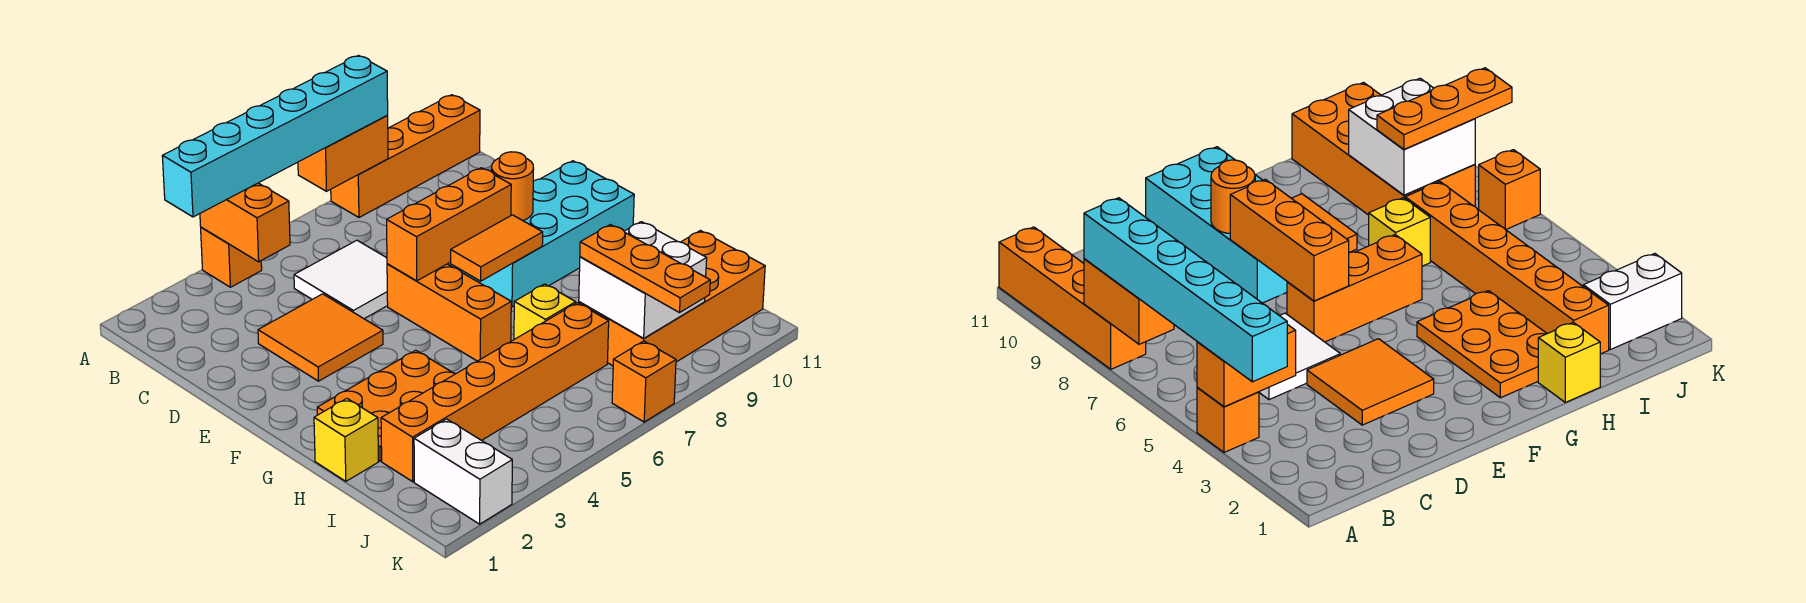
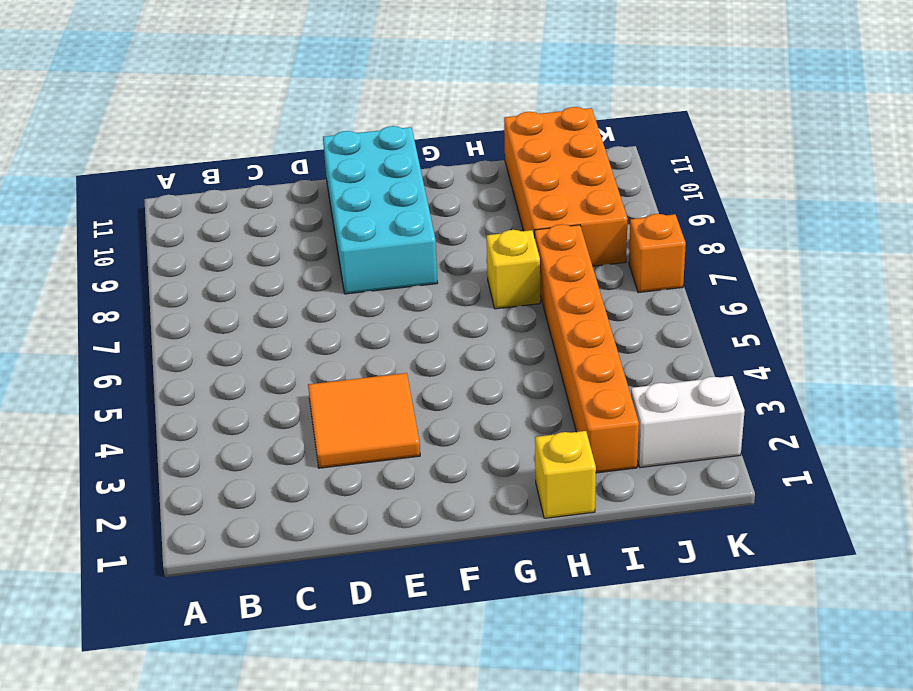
none -> orange 1x1 brick [201,227,262,287]
none -> orange 1x4 brick [331,95,480,217]
none -> white 2x2 tile [294,240,388,319]

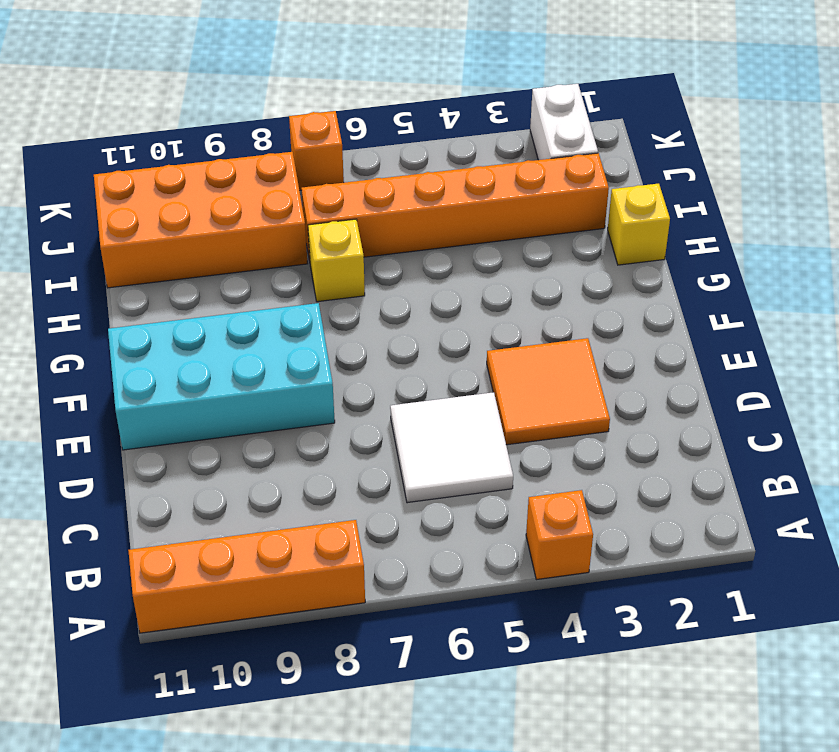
none -> orange 1x3 brick [387,264,511,361]
none -> orange 2x3 plate [317,350,456,461]
none -> orange 1x2 brick [200,183,290,262]

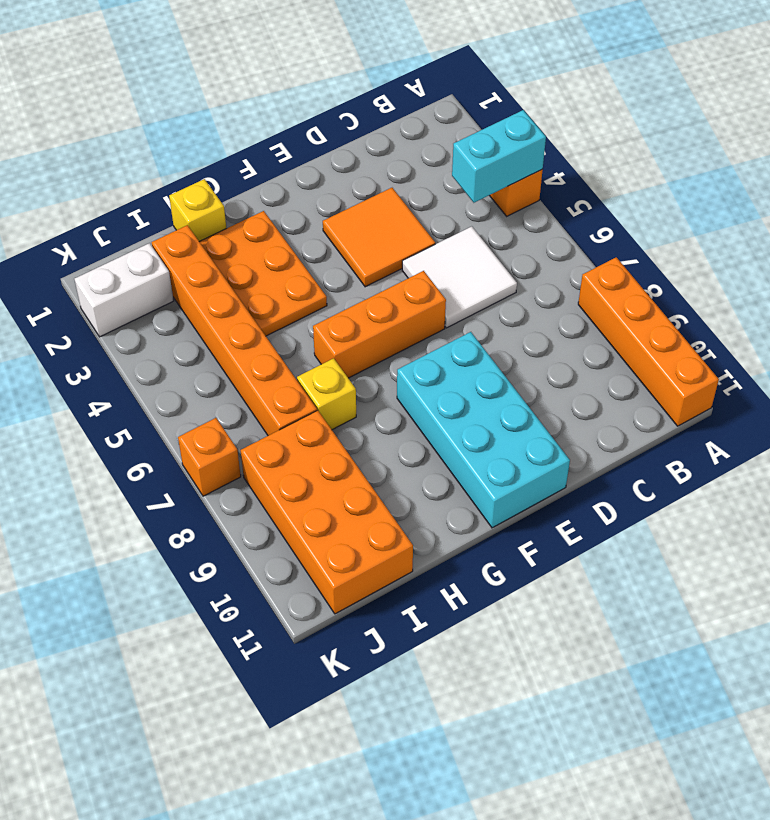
cyan 1x2 brick [452,110,546,203] -> orange 1x2 brick [200,183,290,262]
none -> orange 1x2 brick [298,116,388,191]
none -> orange 1x3 brick [387,168,511,281]
none -> orange 1x1 round brick [492,152,534,221]

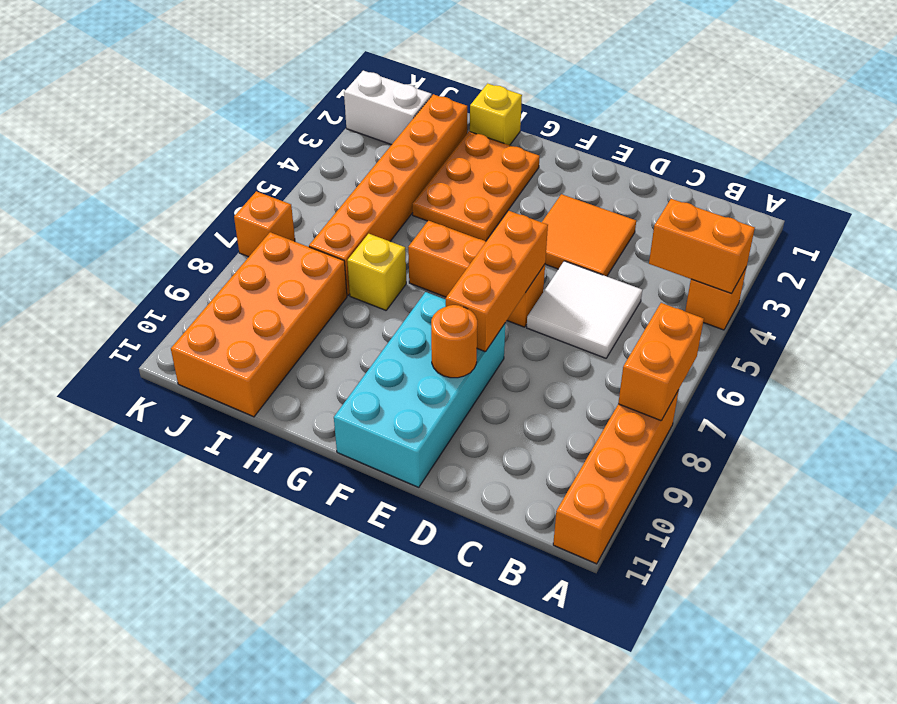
none -> orange 1x2 tile [451,215,543,281]
none -> white 2x2 brick [579,222,707,338]
none -> cyan 1x6 brick [162,56,388,217]

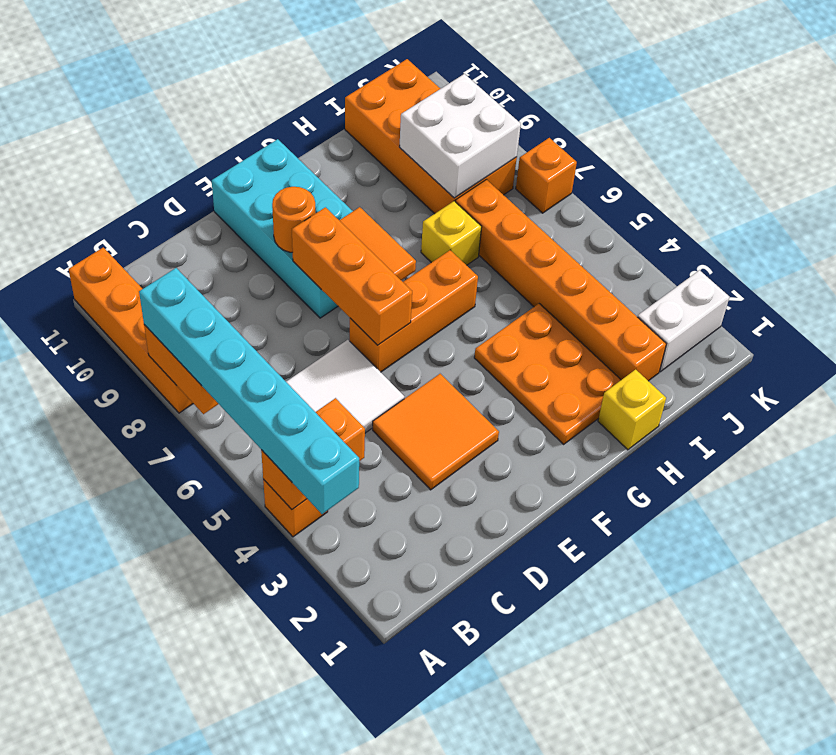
none -> orange 1x3 plate [580,225,710,313]

